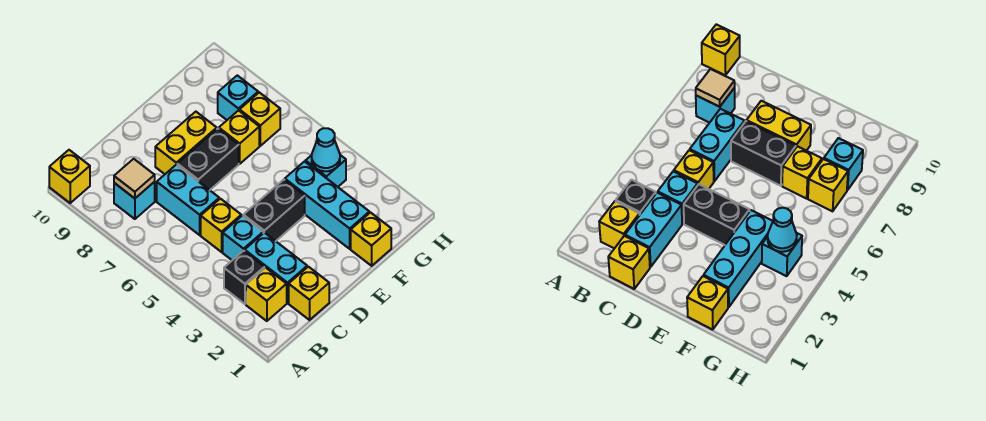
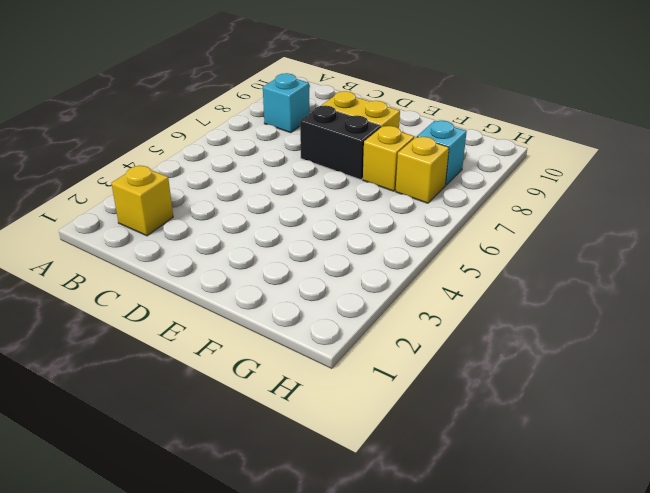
none -> yellow 1x1 brick [49,150,90,203]
none -> black 1x1 brick [224,251,265,304]
none -> yellow 1x1 brick [289,267,329,320]

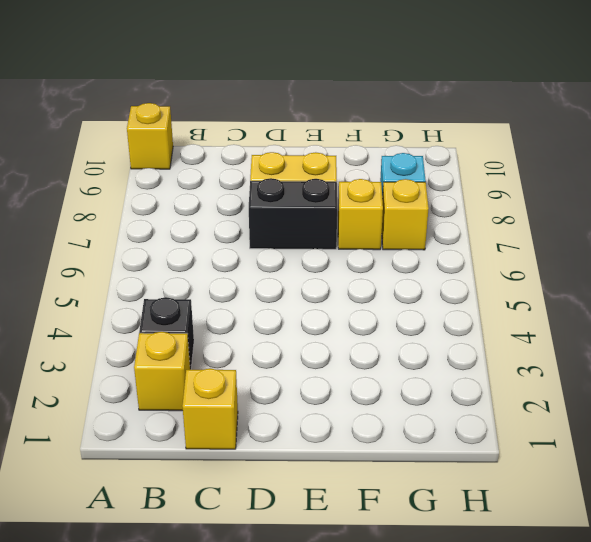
none -> cyan 1x1 brick [114,182,155,219]
none -> cyan 1x2 brick [245,233,307,303]
none -> cyan 1x1 brick [223,216,263,260]

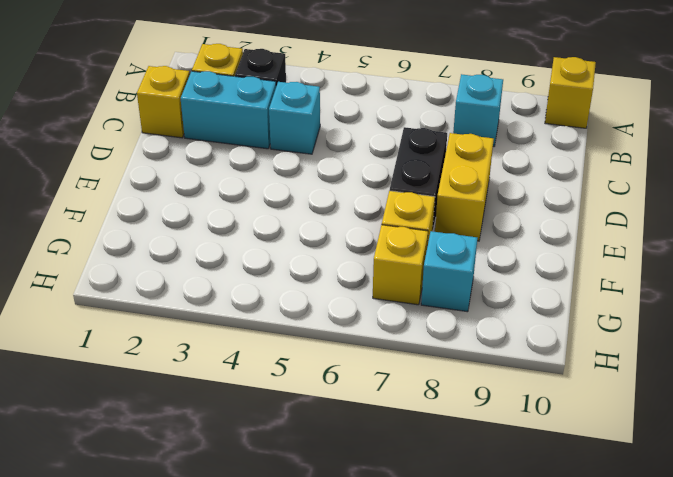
none -> yellow 1x1 brick [201,199,241,252]
none -> cyan 1x2 brick [157,165,219,235]
none -> black 1x2 brick [243,180,305,241]

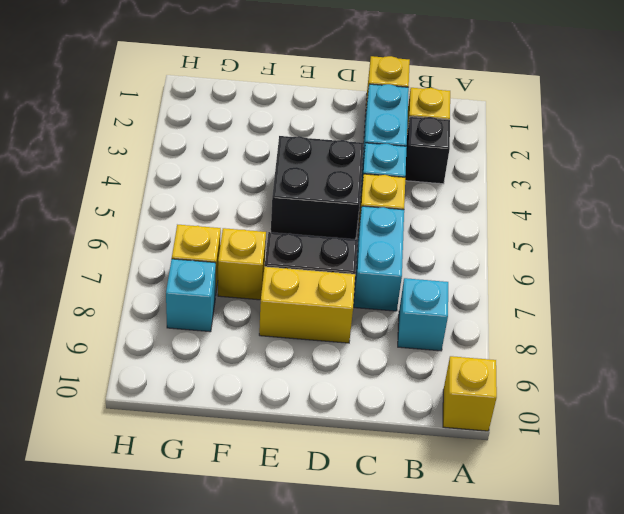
black 2x2 brick [271,136,363,239] -> black 1x2 brick [243,180,305,241]
none -> yellow 1x1 brick [351,213,391,266]
none -> cyan 1x3 brick [285,162,369,249]
none -> cyan 1x1 brick [305,155,346,187]

